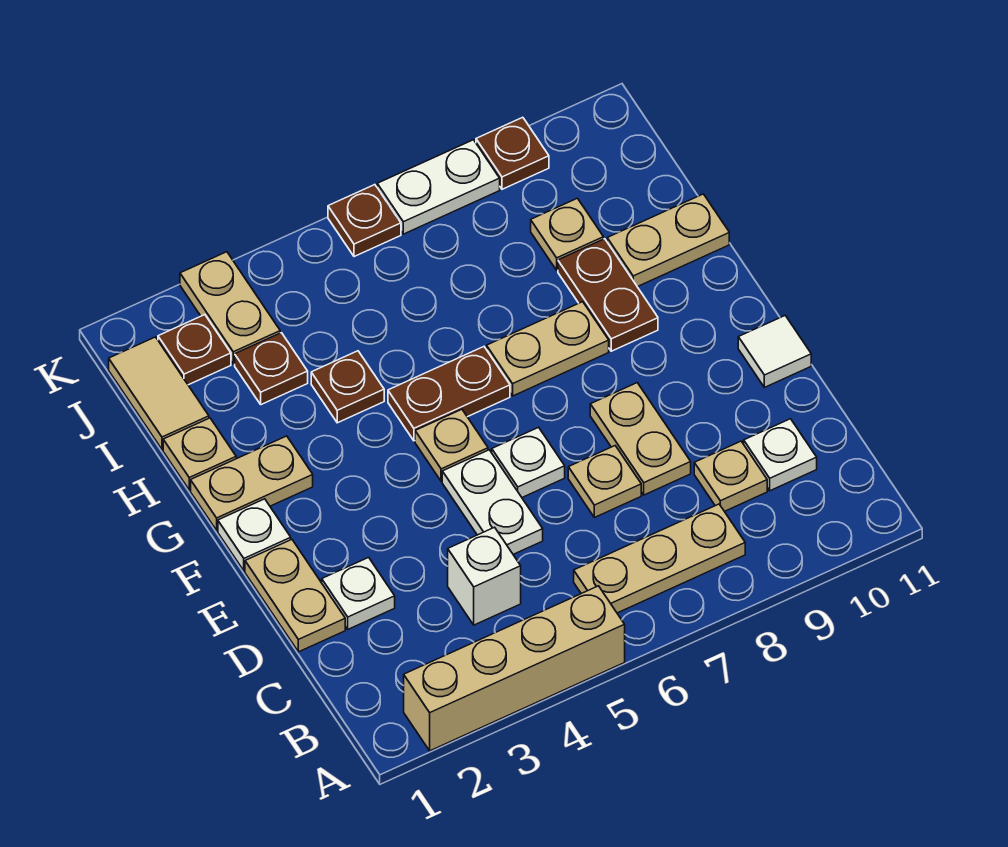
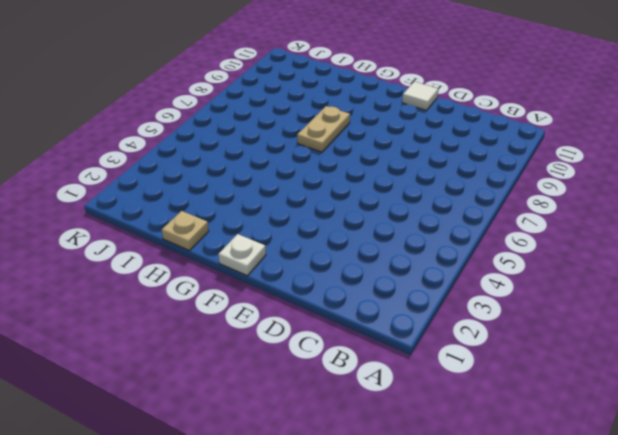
none -> tan 1x4 brick [404,586,625,751]
none -> tan 1x3 plate [574,504,745,613]
none -> white 1x1 brick [448,527,521,625]

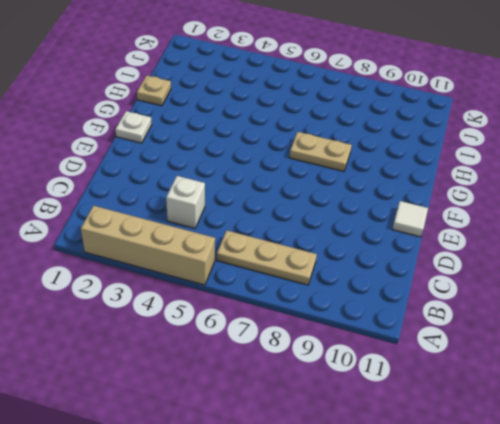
none -> tan 1x1 plate [694,441,767,511]
none -> white 1x1 plate [744,419,817,491]
none -> tan 1x2 plate [245,540,345,652]

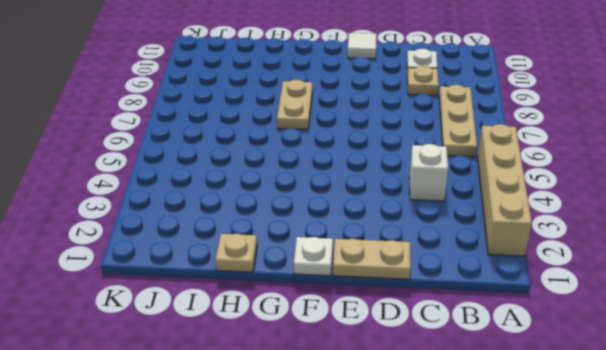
none -> white 1x1 plate [322,557,395,629]
none -> white 1x2 plate [442,450,543,554]
none -> tan 1x1 plate [568,446,641,518]

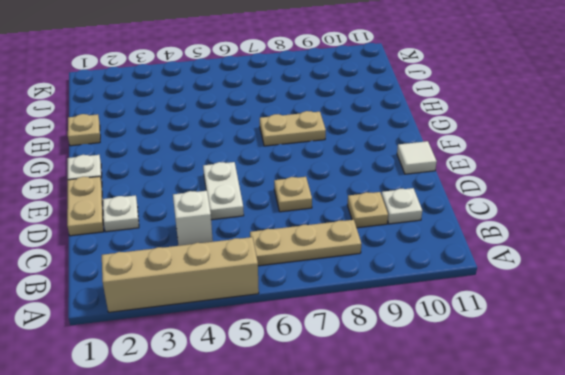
none -> tan 1x2 plate [590,383,691,495]
none -> white 1x1 plate [492,427,565,497]
none -> tan 1x1 plate [415,409,488,481]

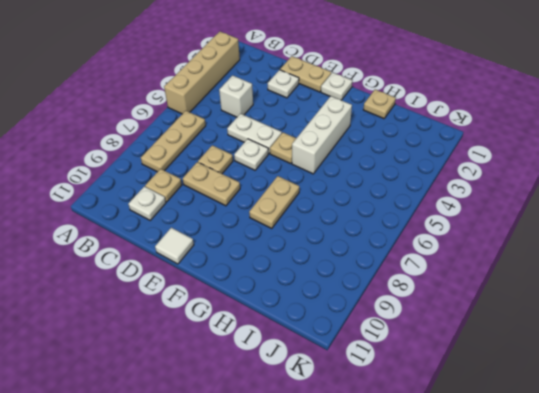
white 1x3 brick [292,96,352,174] -> brown 1x2 plate [388,347,510,441]
none -> tan 1x2 plate [191,436,313,530]
none -> brown 1x2 plate [558,239,658,351]
none -> brown 1x1 plate [311,351,384,423]

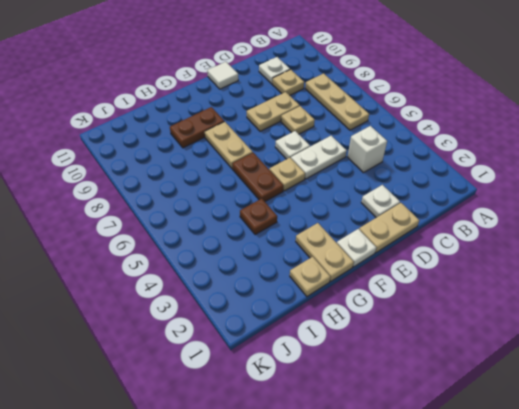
none -> tan 1x4 brick [404,586,625,751]
none -> tan 1x2 plate [607,194,729,287]
none -> tan 1x2 tile [109,337,209,449]

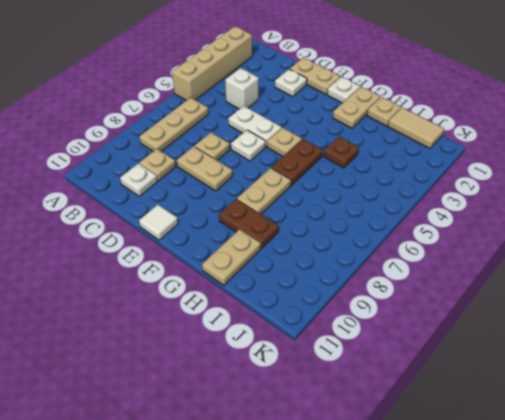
none -> brown 1x1 plate [235,333,308,405]
none -> tan 1x1 plate [531,198,604,270]
none -> brown 1x1 plate [158,315,231,385]

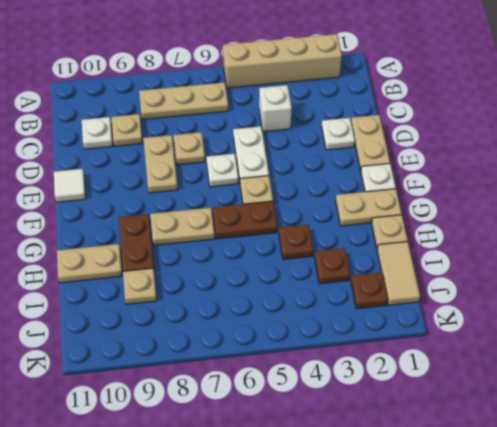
none -> tan 1x2 plate [180,252,280,364]
none -> brown 1x1 plate [328,185,401,257]
none -> white 1x2 plate [377,140,500,234]

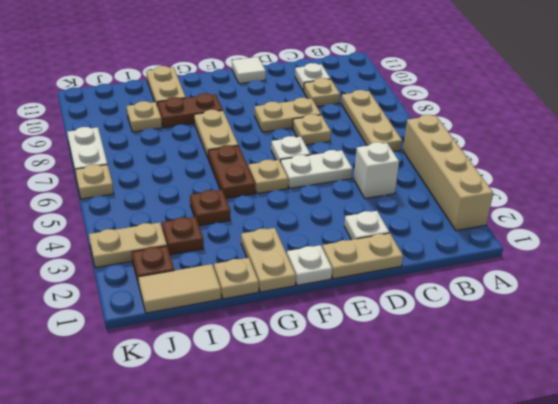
tan 1x1 plate [75,165,114,199] -> brown 1x1 plate [328,185,401,257]
none -> brown 1x1 plate [476,117,549,189]

